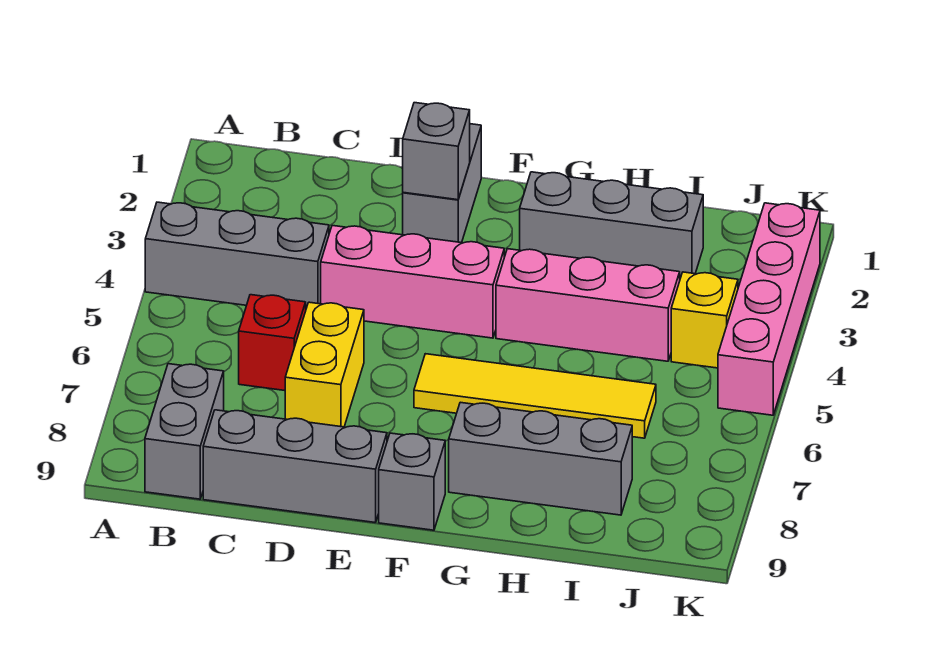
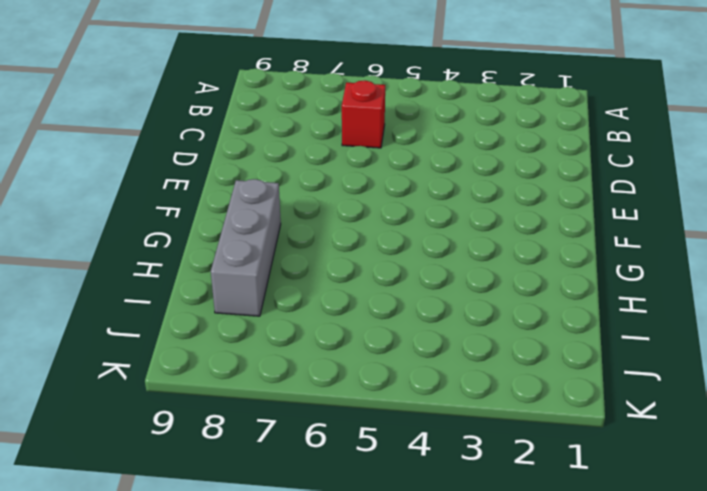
none -> grey 1x3 brick [145,202,329,308]
none -> grey 1x2 brick [145,364,224,499]
none -> grey 1x3 brick [203,410,387,523]

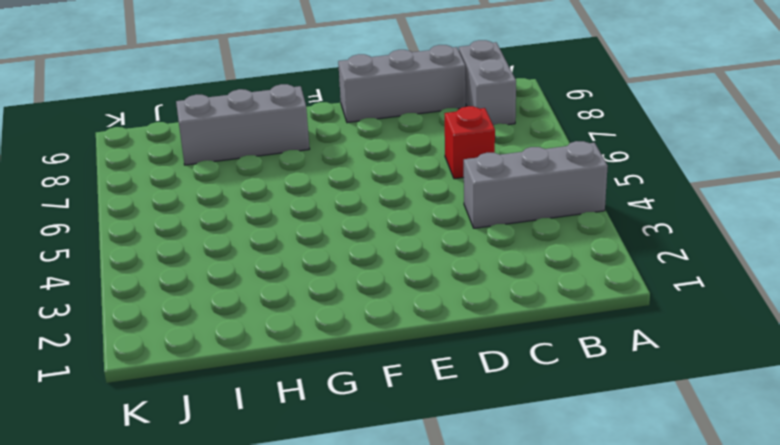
none -> pink 1x3 brick [321,225,504,338]
none -> yellow 1x2 brick [285,302,364,427]
none -> grey 1x2 brick [403,124,481,243]

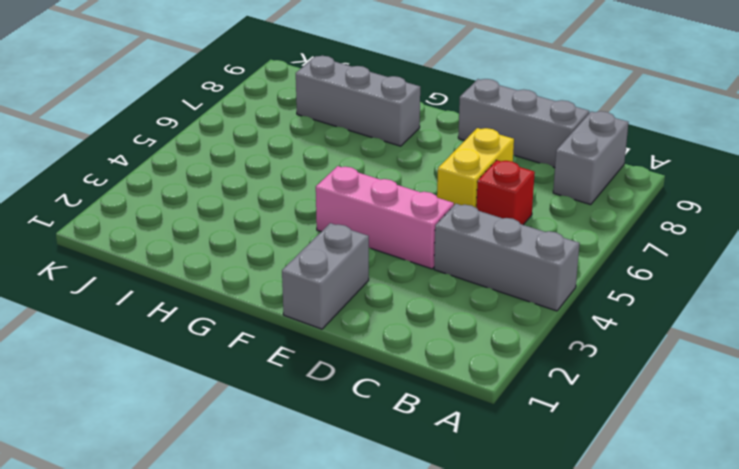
none -> yellow 1x4 tile [414,354,656,438]
none -> grey 1x1 brick [379,433,445,530]
none -> grey 1x3 brick [520,172,703,278]

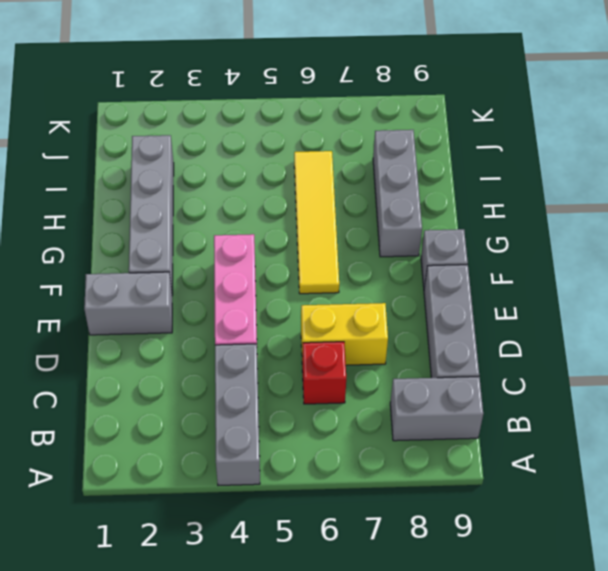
grey 1x4 brick [129,135,174,295] -> grey 1x3 brick [520,172,703,278]
none -> pink 1x3 brick [496,249,680,361]
none -> yellow 1x1 brick [671,272,738,368]
none -> pink 1x4 brick [718,203,820,415]

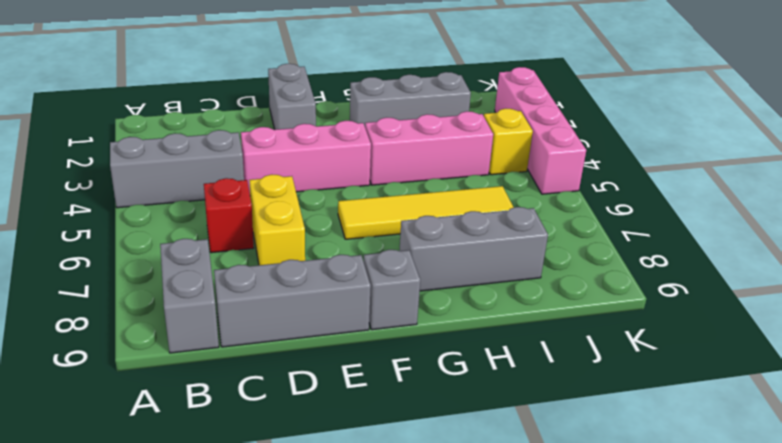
none -> grey 1x1 brick [403,103,470,200]

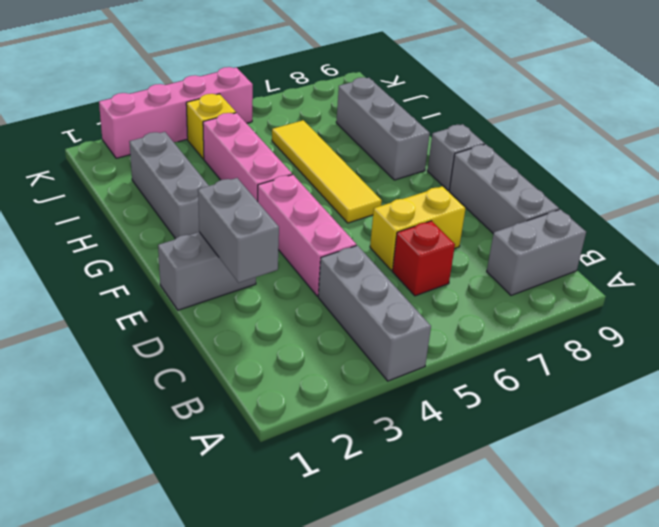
grey 1x2 brick [198,178,279,283] -> grey 1x1 brick [403,103,470,200]

